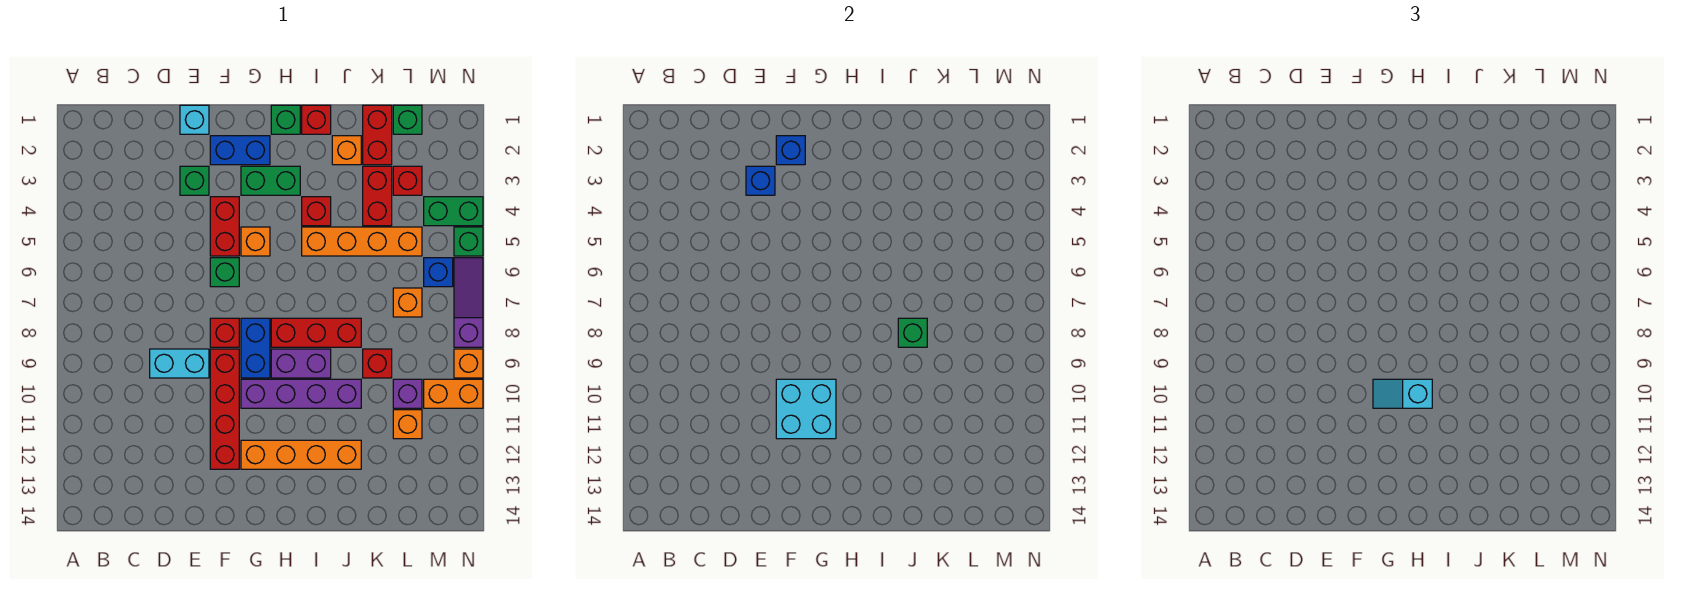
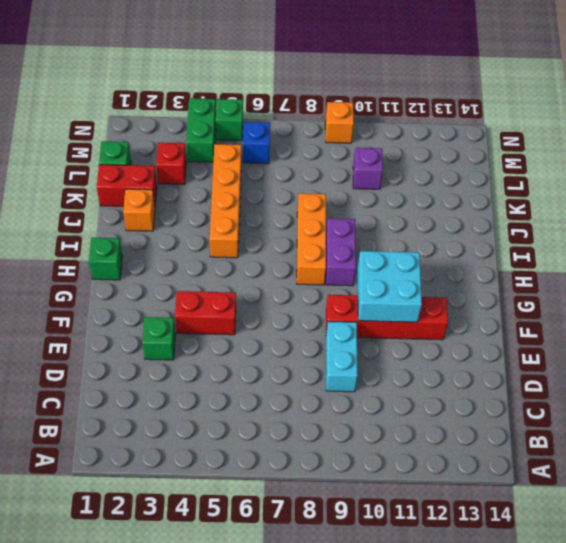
orange 1x3 brick [297,193,326,285] -> red 1x3 brick [271,318,361,347]
none -> cyan 1x1 brick [180,105,209,134]
none -> blue 1x2 brick [210,136,270,165]
none -> green 1x1 brick [210,258,239,287]
none -> red 1x1 brick [210,318,239,347]

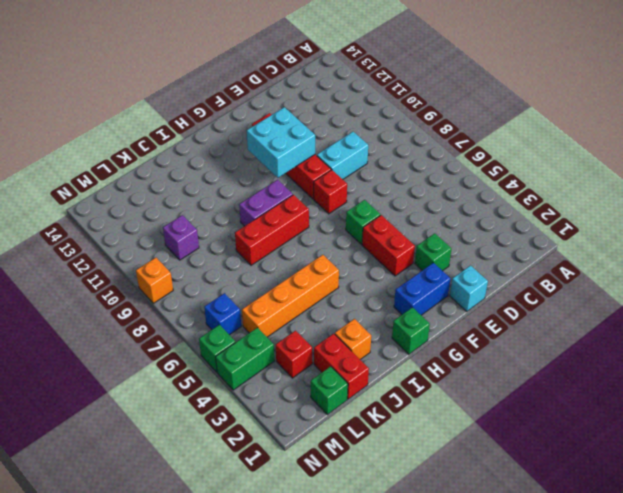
none -> green 1x2 brick [241,166,300,195]
none -> orange 1x1 brick [241,227,270,256]
none -> blue 1x2 brick [241,318,270,378]
none -> purple 1x4 brick [241,379,361,408]

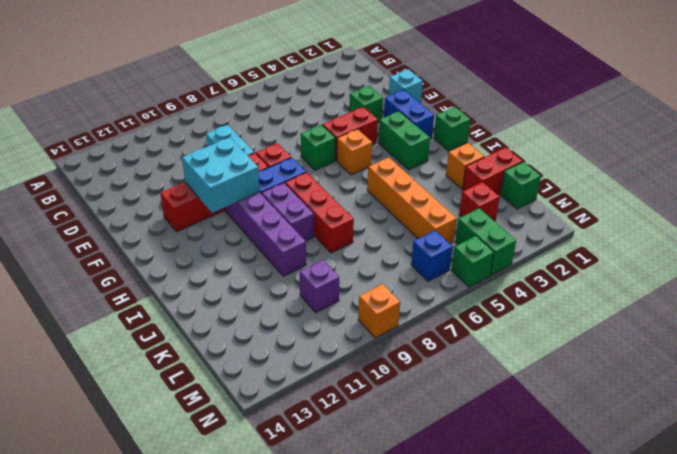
none -> orange 1x4 brick [241,440,361,469]
none -> red 1x1 brick [302,105,331,134]
none -> red 1x1 brick [302,197,331,226]
none -> red 1x2 brick [363,166,392,226]

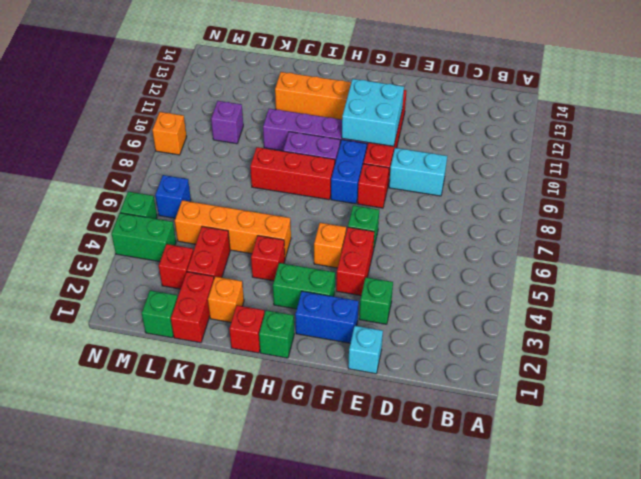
none -> red 1x1 brick [363,349,392,378]
none -> orange 1x1 brick [393,288,422,317]
none -> orange 1x1 brick [393,410,422,439]
none -> orange 1x2 brick [424,379,483,408]

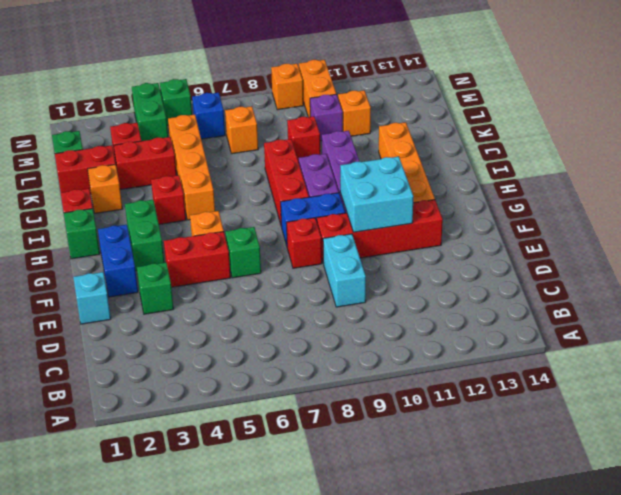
none -> purple 1x3 slope [454,258,483,347]
none -> blue 1x1 brick [746,166,775,195]
none -> blue 1x1 brick [776,136,805,165]
none -> green 1x1 brick [898,318,927,347]

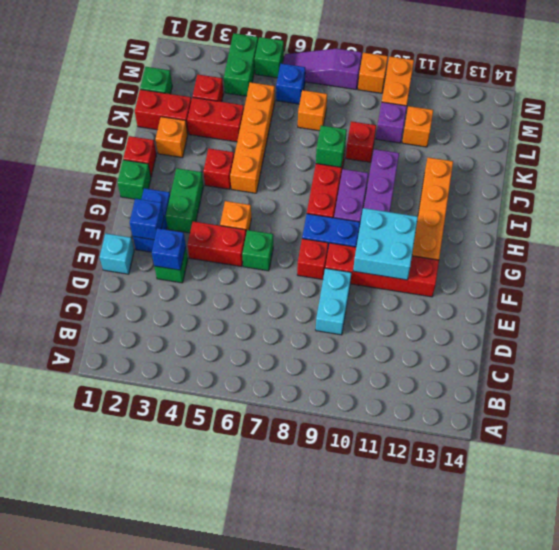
none -> cyan 1x2 slope [1373,379,1432,408]

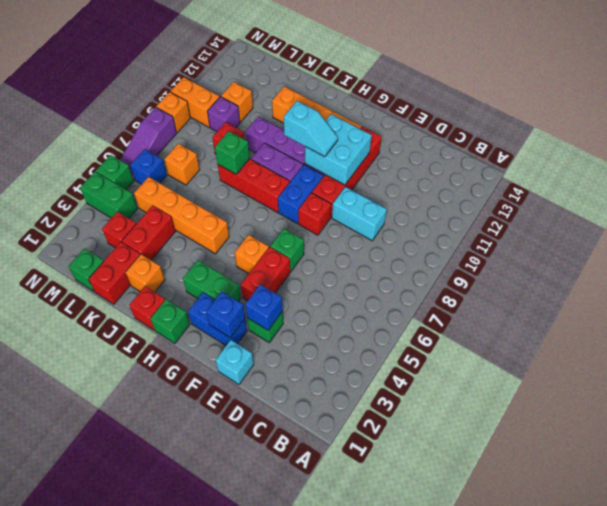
none -> red 1x1 brick [302,197,331,226]

